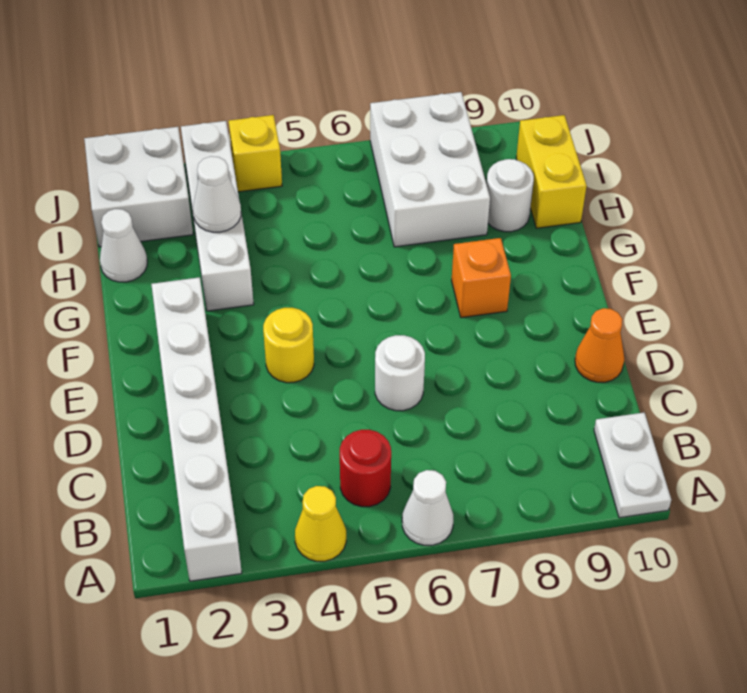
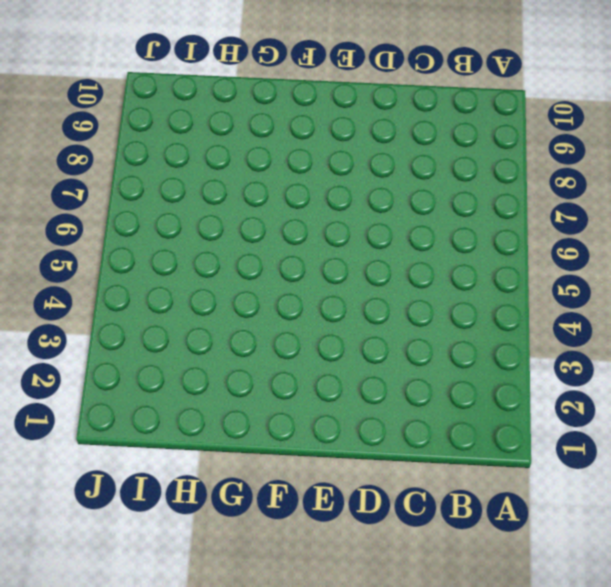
none -> white 1x6 brick [151,277,242,581]
none -> yellow 1x1 cone [295,486,346,561]
none -> white 1x1 cone [402,470,453,545]

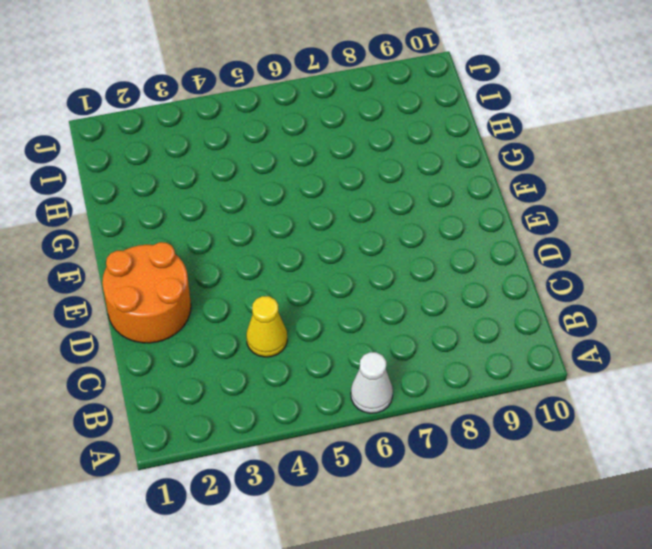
yellow 1x1 cone [246,296,287,357] -> yellow 1x1 cone moved to [295,486,346,561]
orange 2x2 round brick [102,242,191,343] -> white 1x6 brick [151,277,242,581]
none -> white 1x2 plate [594,413,671,518]
none -> red 1x1 round brick [340,430,391,507]
none -> white 1x1 round brick [375,335,425,411]

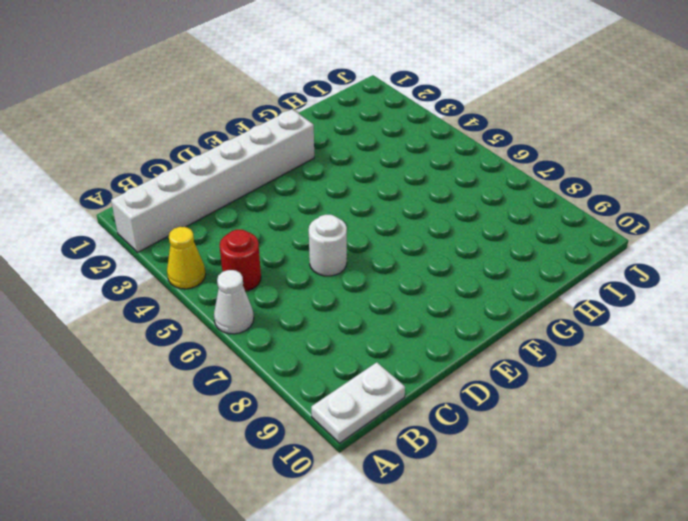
none -> orange 1x1 cone [575,308,624,382]
none -> yellow 1x1 round brick [263,308,314,383]
none -> orange 1x1 brick [452,238,511,318]

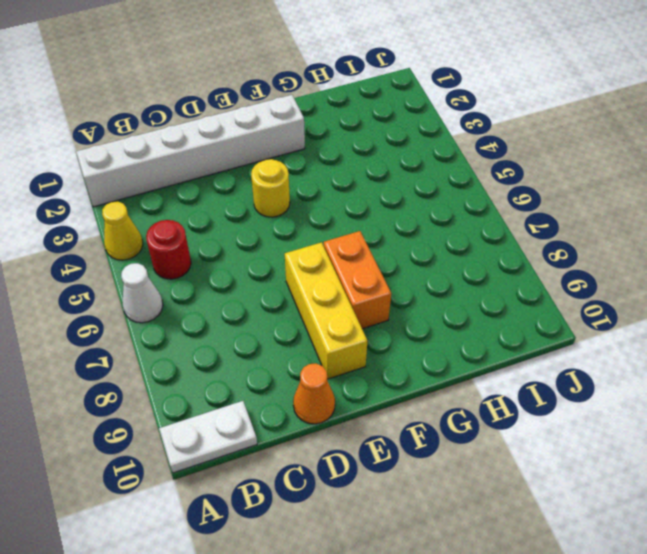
yellow 1x3 brick [285,242,367,379] -> none
orange 1x2 brick [324,231,391,329] -> orange 1x1 brick [452,238,511,318]
none -> white 1x1 round brick [375,335,425,411]
none -> white 1x4 brick [181,121,254,311]
none -> white 1x1 cone [100,209,147,282]

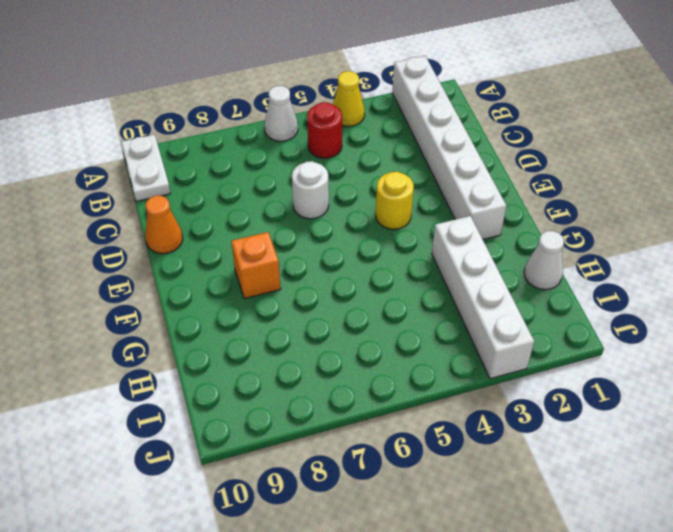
none -> white 2x3 brick [370,92,490,247]
none -> white 1x1 round brick [486,159,534,232]
none -> yellow 1x2 brick [516,115,587,228]

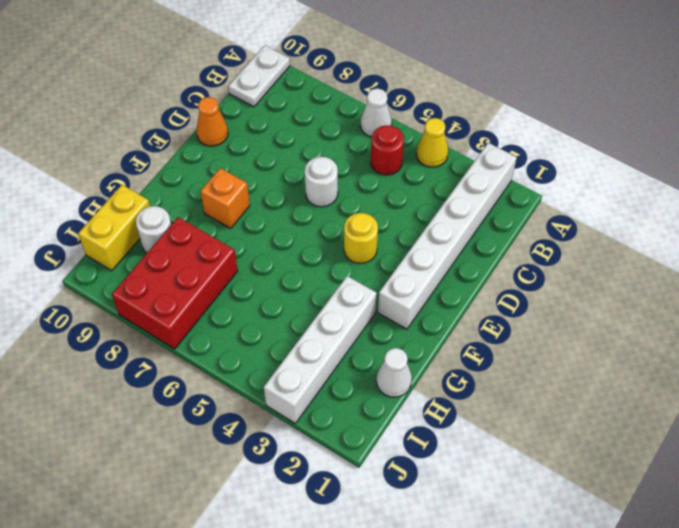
red 2x3 brick [112,217,238,349] -> white 2x3 brick [370,92,490,247]
none -> white 2x2 brick [84,127,193,247]
none -> yellow 1x1 brick [229,115,282,192]
none -> white 1x1 cone [193,156,241,232]

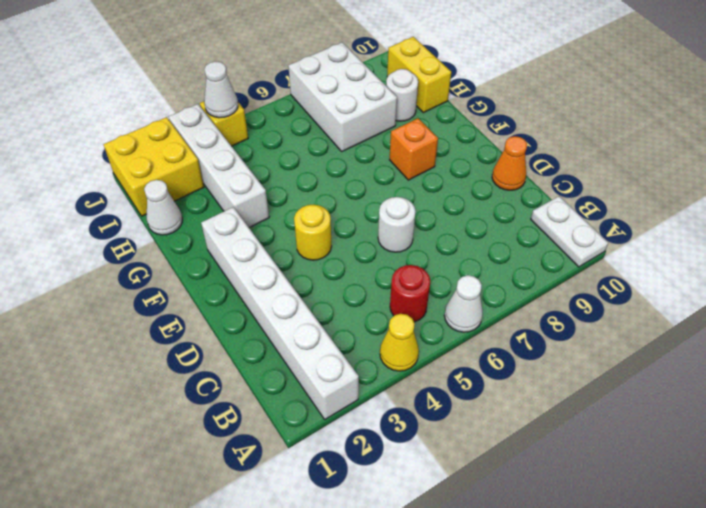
yellow 2x2 brick [103,117,204,216] -> white 2x2 brick [84,127,193,247]
white 1x1 cone [204,61,238,118] -> white 1x1 cone moved to [193,156,241,232]

